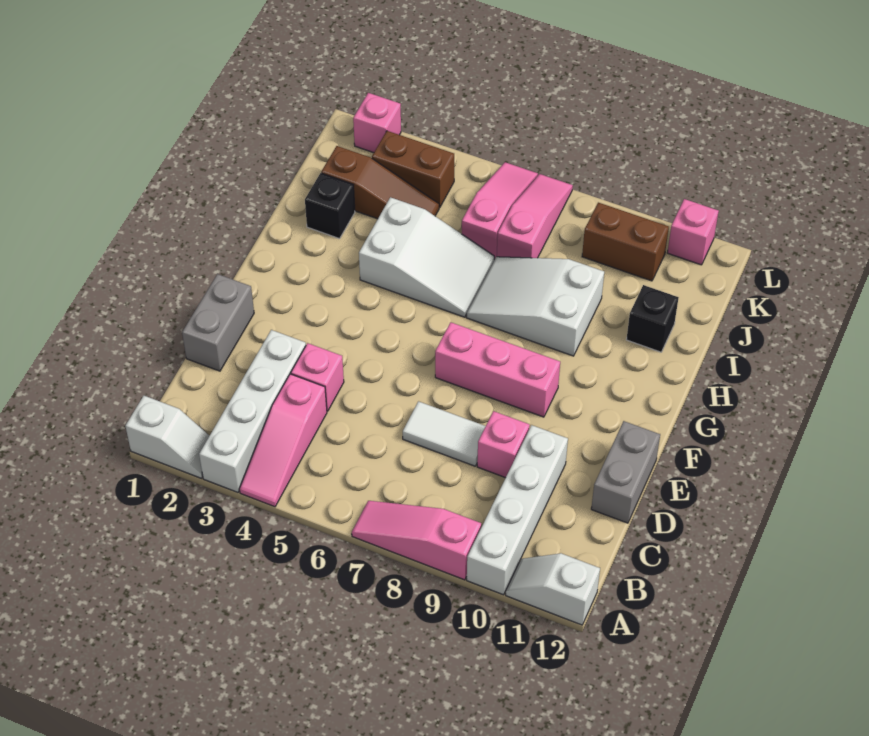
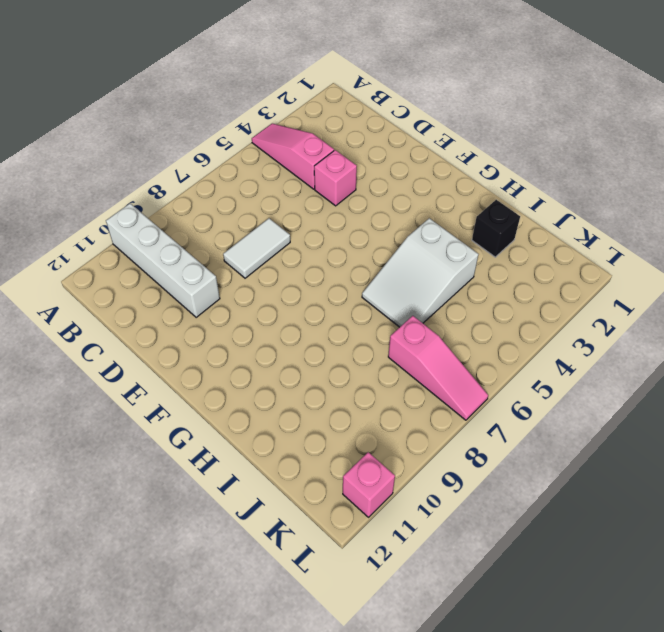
none -> white 1x2 slope [125,396,209,478]
none -> white 1x4 brick [199,330,306,492]
none -> pink 1x3 slope [352,501,481,580]

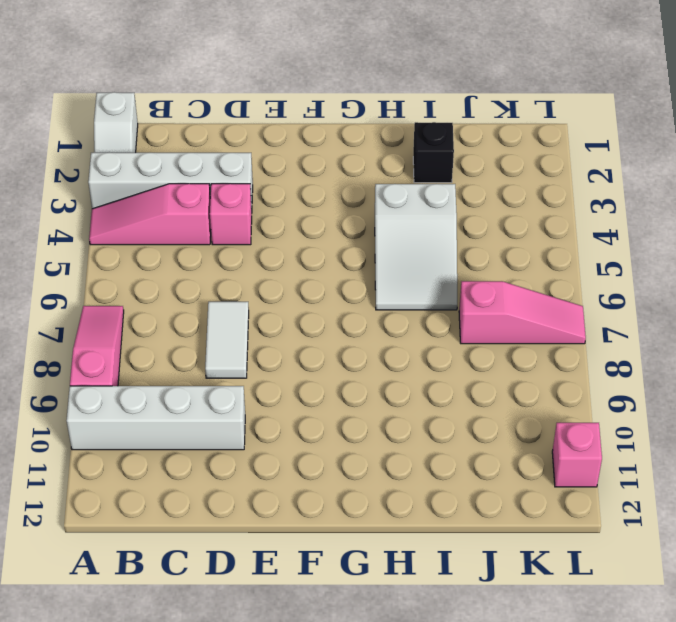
none -> white 1x2 slope [506,553,600,625]
none -> grey 1x2 brick [182,274,254,371]
none -> pink 1x1 brick [477,411,530,478]

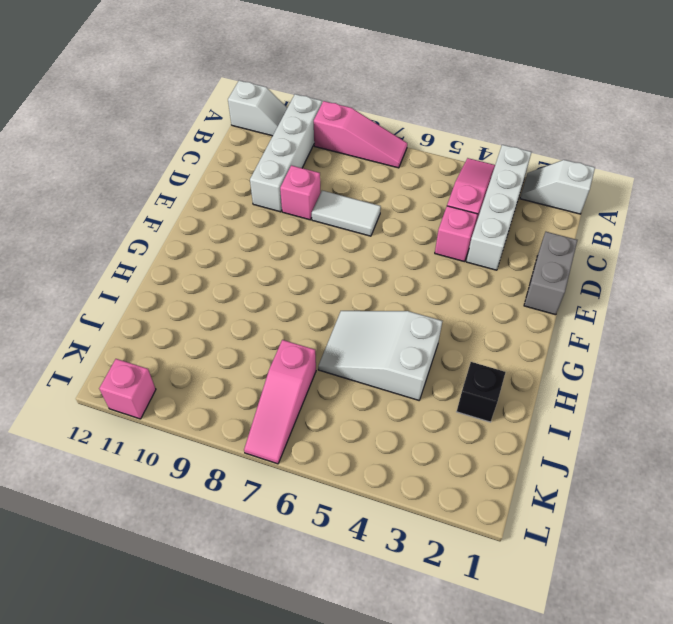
none -> grey 1x2 brick [591,421,660,523]
none -> pink 1x3 brick [435,322,560,417]
none -> white 2x3 slope [466,257,604,356]

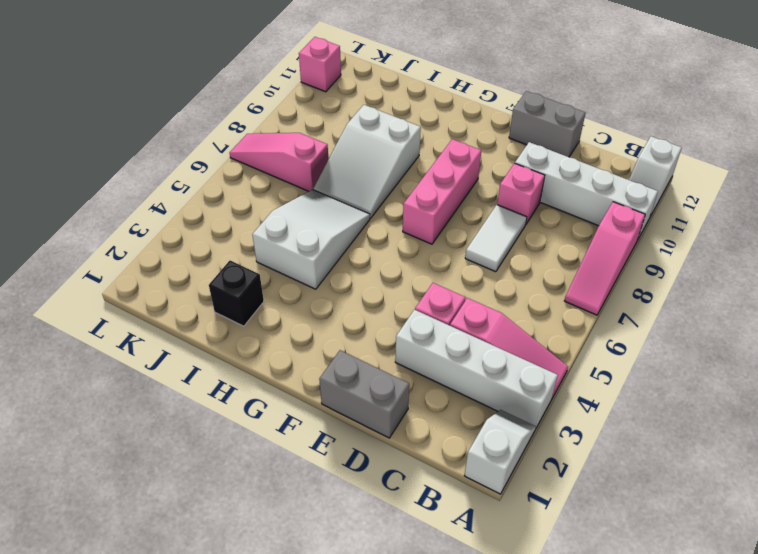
none -> black 1x1 brick [626,285,679,352]
none -> brown 1x3 slope [321,146,439,219]
none -> pink 1x3 slope [462,162,538,259]

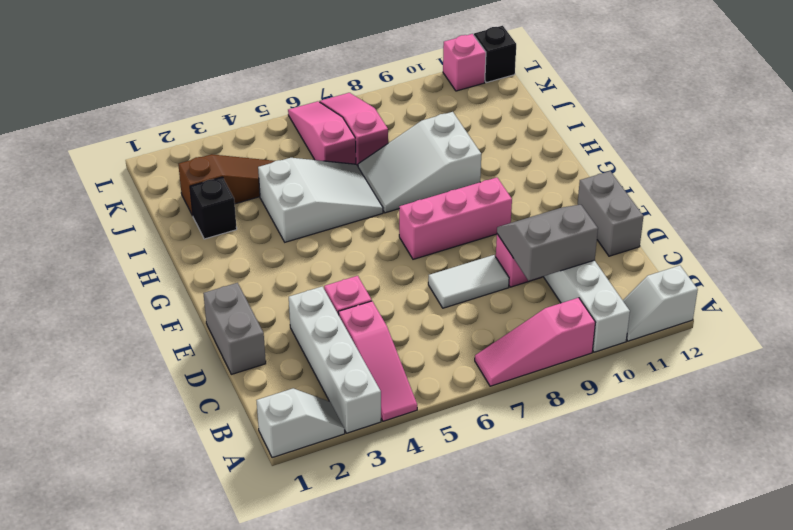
grey 2x2 slope [497,205,598,281] -> none
black 1x1 brick [474,26,516,83] -> black 1x1 brick moved to [626,285,679,352]
none -> brown 1x2 brick [372,131,454,208]
none -> brown 1x2 brick [582,203,669,281]
none -> pink 1x1 brick [353,93,401,153]

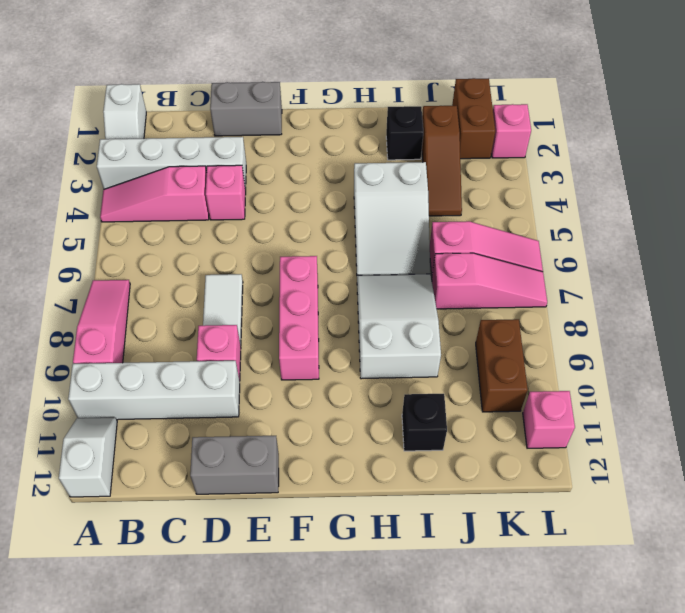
brown 1x2 brick [452,78,495,159] -> brown 1x2 brick moved to [372,131,454,208]

